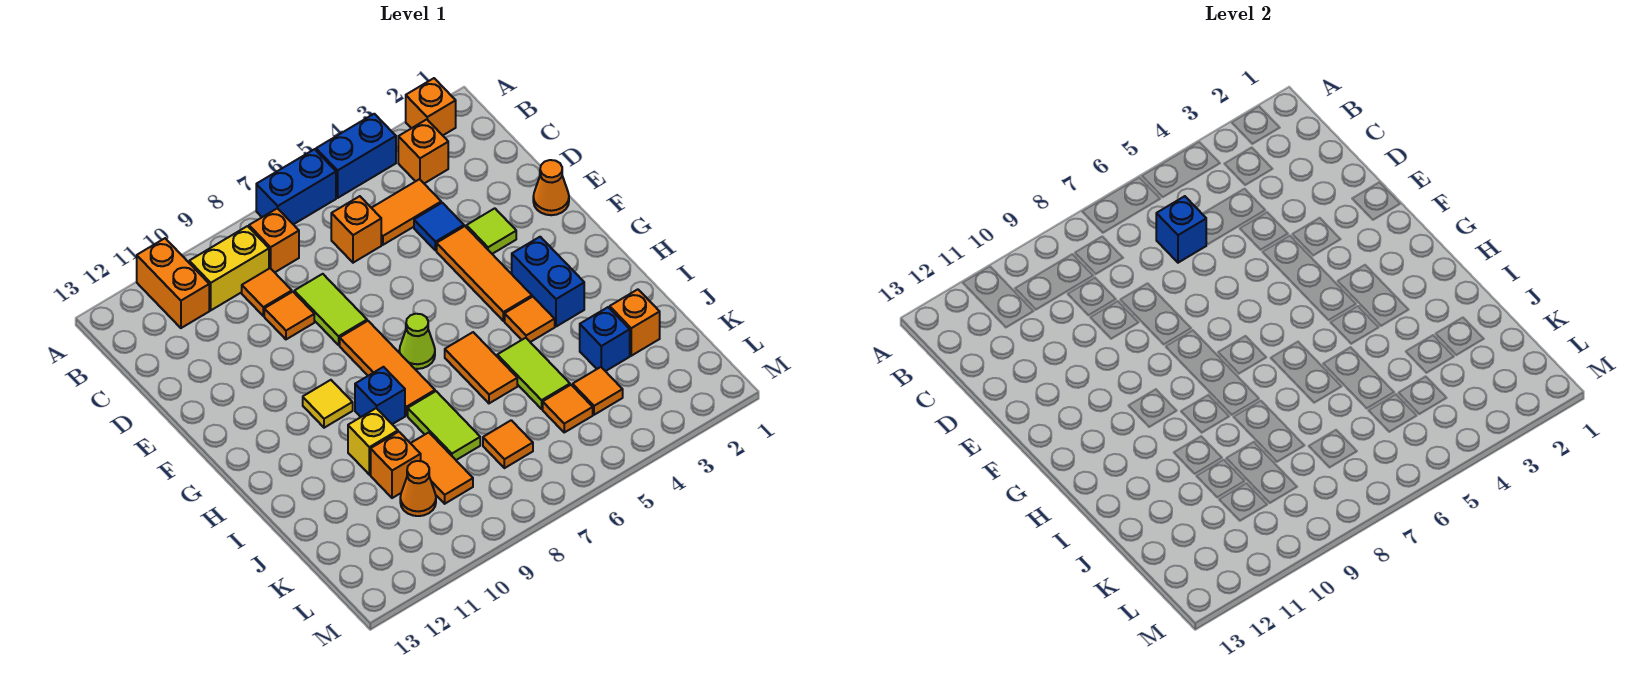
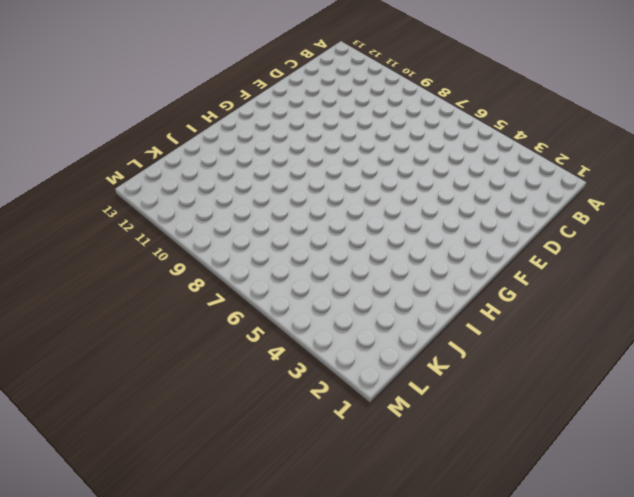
none -> orange 1x1 brick [406,78,456,135]
none -> blue 1x2 brick [316,114,396,198]
none -> blue 1x2 brick [256,149,336,224]
none -> orange 1x2 brick [137,238,209,328]

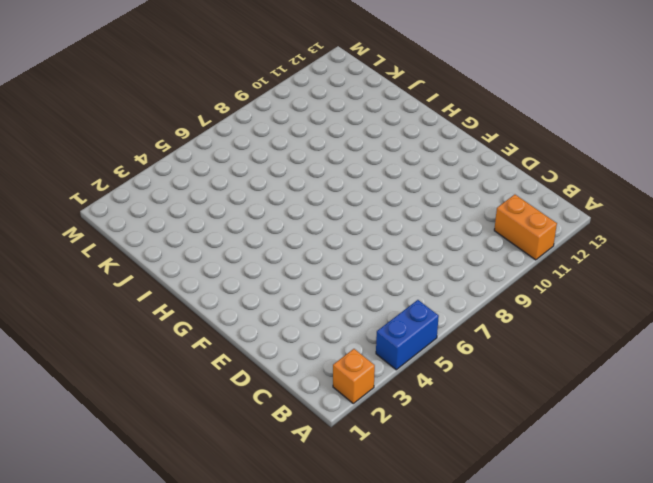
none -> blue 1x2 brick [256,149,336,224]
none -> orange 1x1 brick [398,119,448,183]
none -> orange 1x1 brick [249,208,299,272]
none -> yellow 1x2 brick [189,226,269,310]

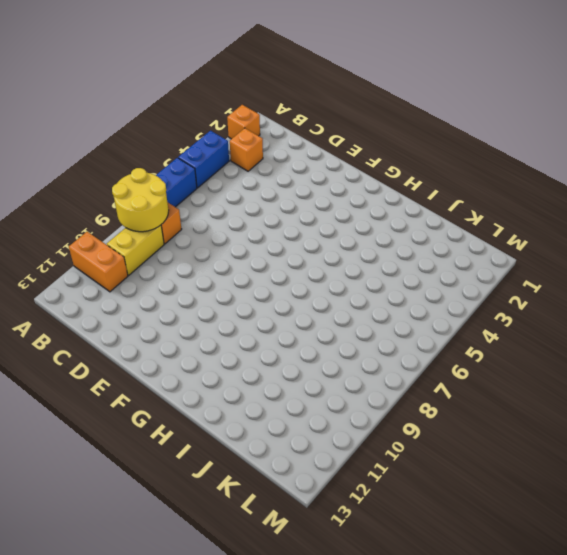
yellow 2x2 round brick [112,168,169,232] -> none
none -> orange 1x2 tile [372,179,441,245]
none -> orange 1x1 brick [331,196,381,263]
none -> orange 1x1 tile [242,268,292,316]
none -> blue 1x1 tile [414,203,464,251]

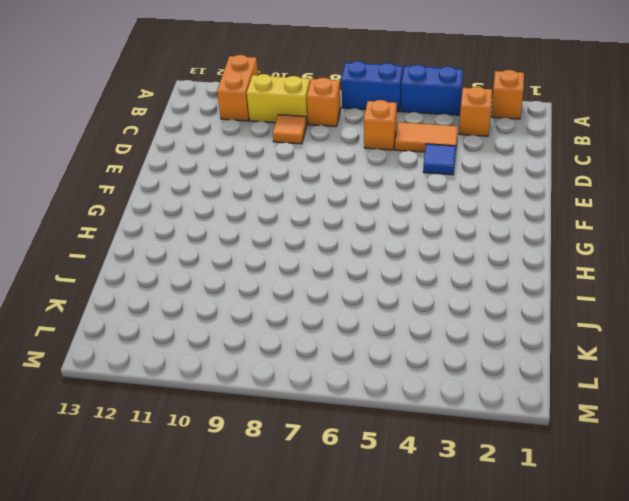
none -> lime 1x2 tile [294,274,367,345]
none -> orange 1x1 tile [264,292,314,339]
none -> orange 1x1 cone [533,160,569,215]
none -> lime 1x1 tile [466,208,516,254]

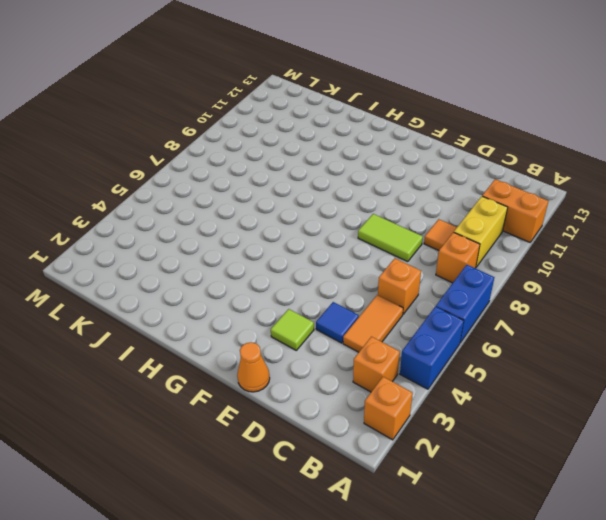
none -> orange 1x1 tile [264,292,314,339]
none -> orange 1x3 tile [437,226,532,321]
none -> orange 1x3 tile [340,321,435,415]
none -> blue 1x2 brick [512,237,584,327]

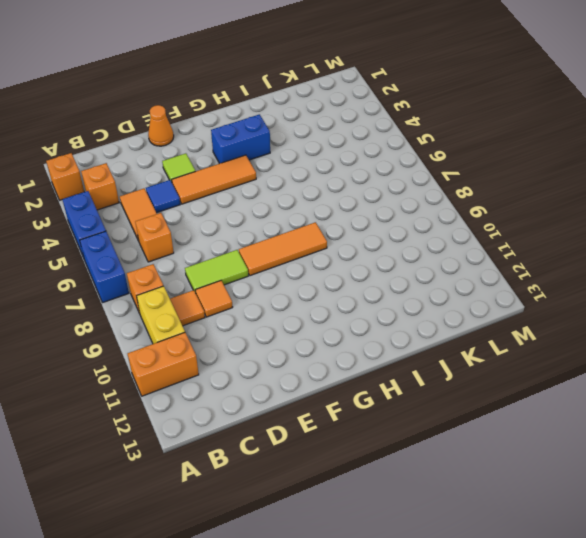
none -> lime 1x1 cone [399,314,435,369]
none -> yellow 1x1 tile [303,380,353,428]
none -> orange 1x1 tile [505,297,555,342]
none -> orange 1x2 tile [445,332,517,403]

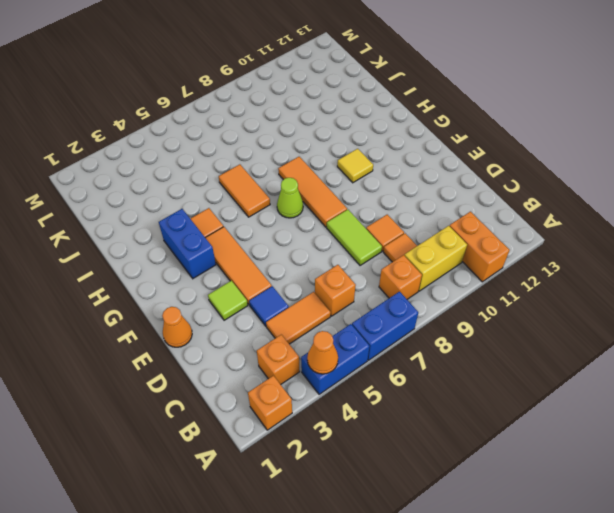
orange 1x1 cone [307,331,338,374] -> orange 1x1 cone moved to [400,461,436,516]
none -> blue 1x1 brick [355,367,405,424]
none -> lime 1x2 tile [497,338,570,409]
none -> lime 1x2 tile [408,391,480,460]
none -> yellow 1x1 brick [348,408,398,475]

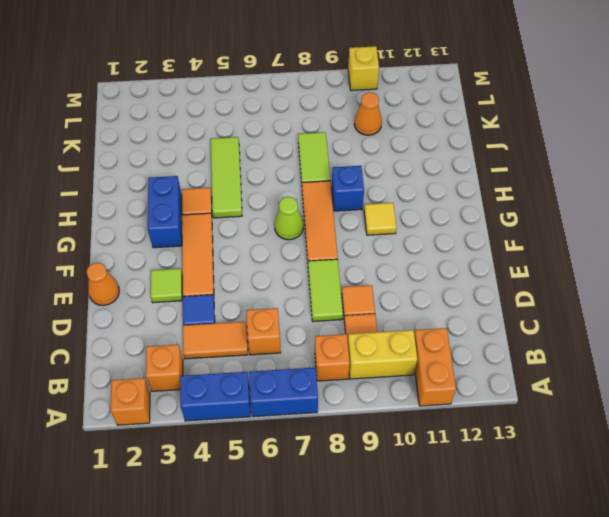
lime 1x3 tile [211,137,242,218] -> lime 1x2 tile [497,338,570,409]
yellow 1x1 brick [348,46,379,91] -> yellow 1x1 brick moved to [348,408,398,475]
none -> orange 1x2 tile [445,332,517,403]
none -> orange 1x1 brick [610,289,660,356]
none -> blue 1x1 brick [580,307,630,371]
none -> orange 1x2 tile [411,432,473,504]

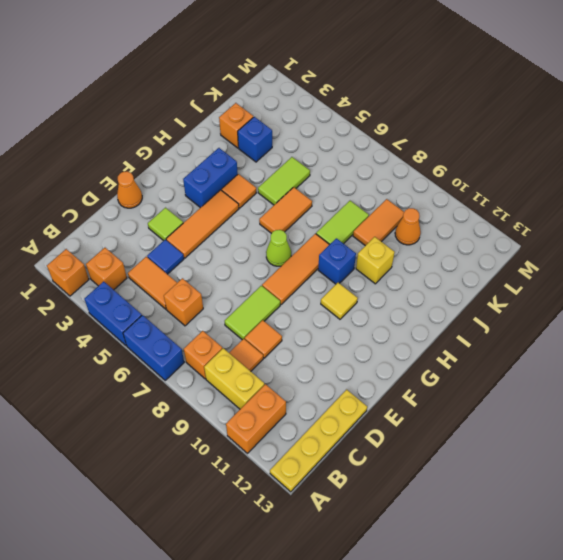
yellow 1x4 plate [270,390,367,492] -> none
none -> orange 1x1 brick [371,432,421,498]
none -> orange 1x1 tile [573,367,623,415]
none -> orange 1x1 tile [543,385,593,432]
none -> orange 1x1 tile [483,420,533,468]

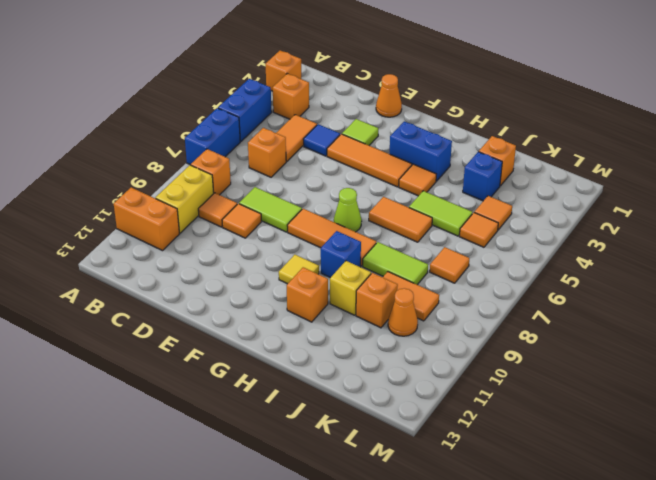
orange 1x1 brick [287,267,328,322] -> none
none -> blue 1x1 brick [1156,196,1206,263]

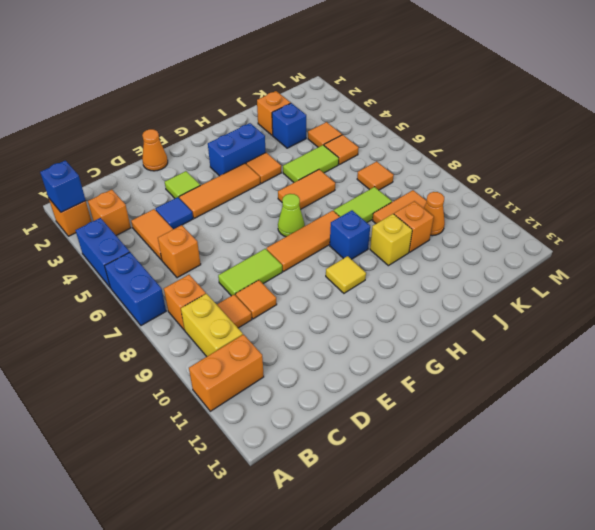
blue 1x1 brick [40,161,86,212] -> blue 1x1 brick moved to [1156,196,1206,263]

